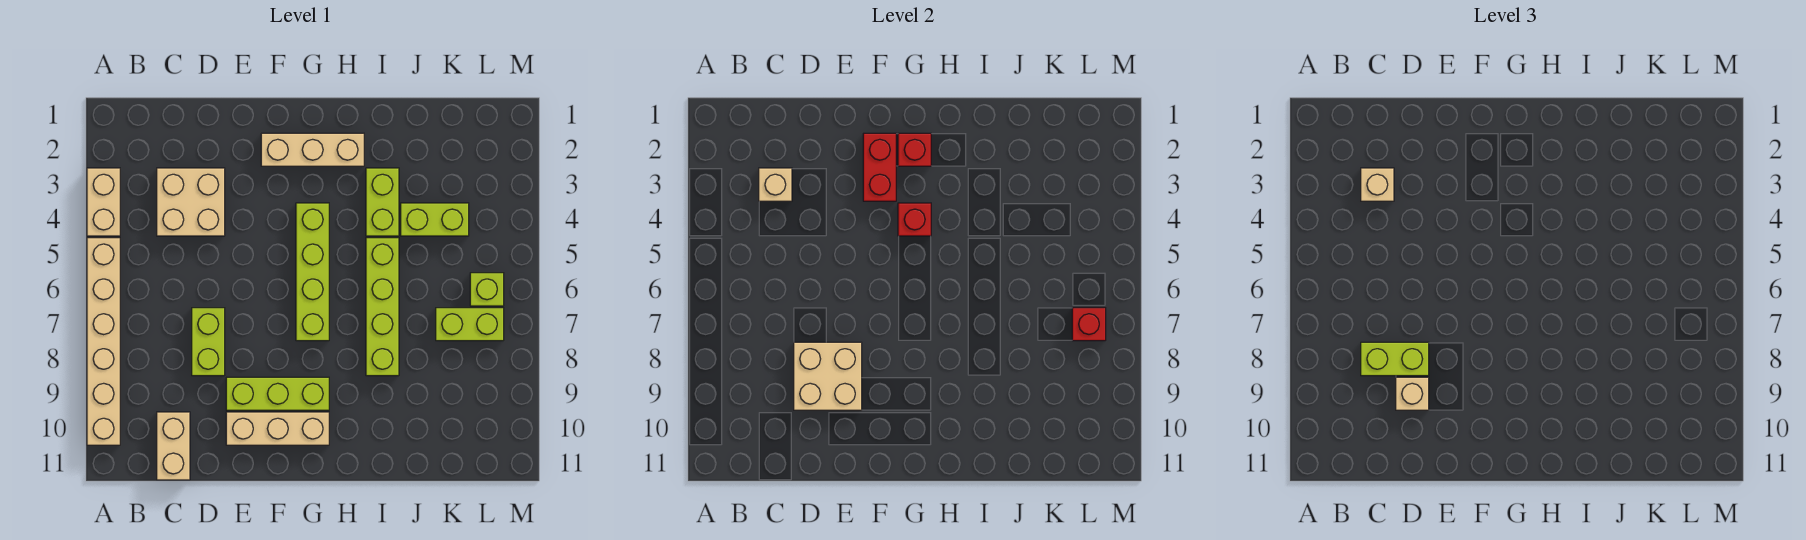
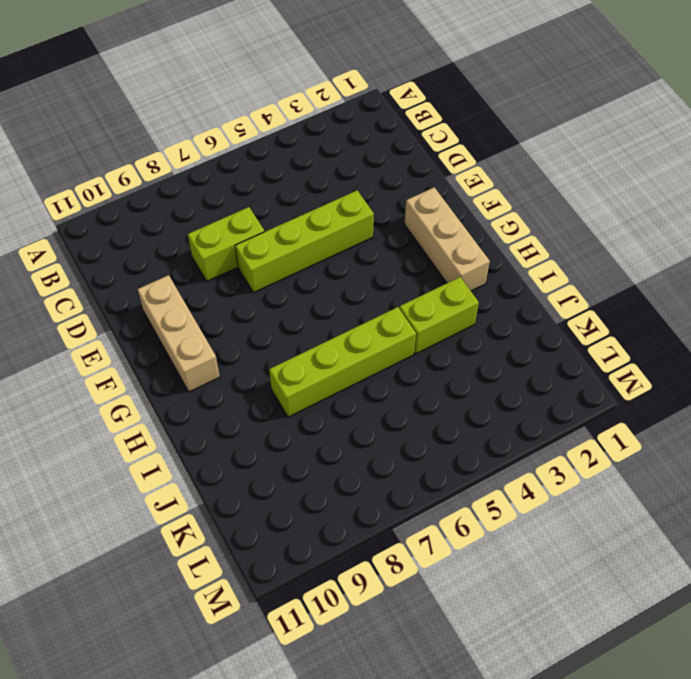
lime 1x4 brick [235,190,374,293] -> lime 1x4 brick moved to [296,203,329,341]
none -> tan 1x2 brick [87,168,120,236]
none -> tan 1x6 brick [87,238,120,445]
none -> tan 2x2 brick [157,168,225,236]

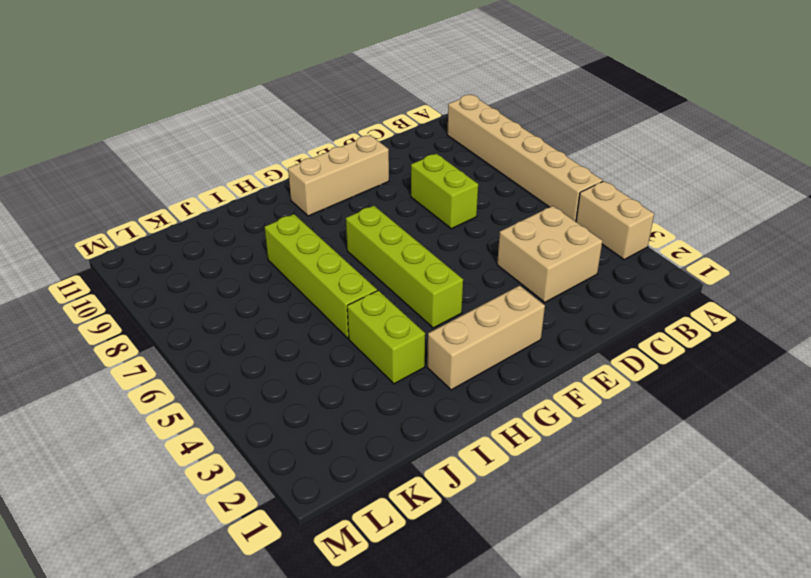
none -> tan 1x2 brick [157,412,190,480]
none -> lime 1x3 brick [226,377,329,410]
none -> lime 1x2 brick [401,203,469,236]

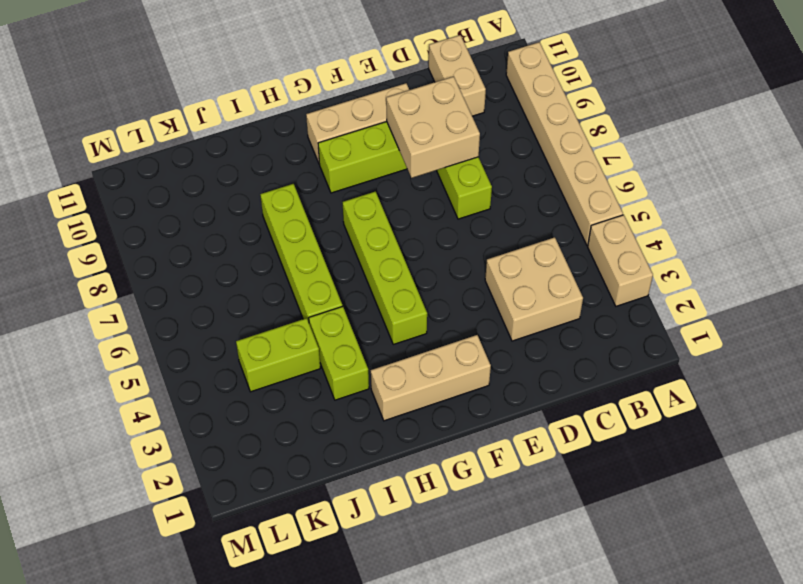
none -> lime 1x2 brick [436,308,504,341]
none -> lime 1x1 brick [470,273,504,306]
none -> tan 1x1 brick [759,168,792,201]

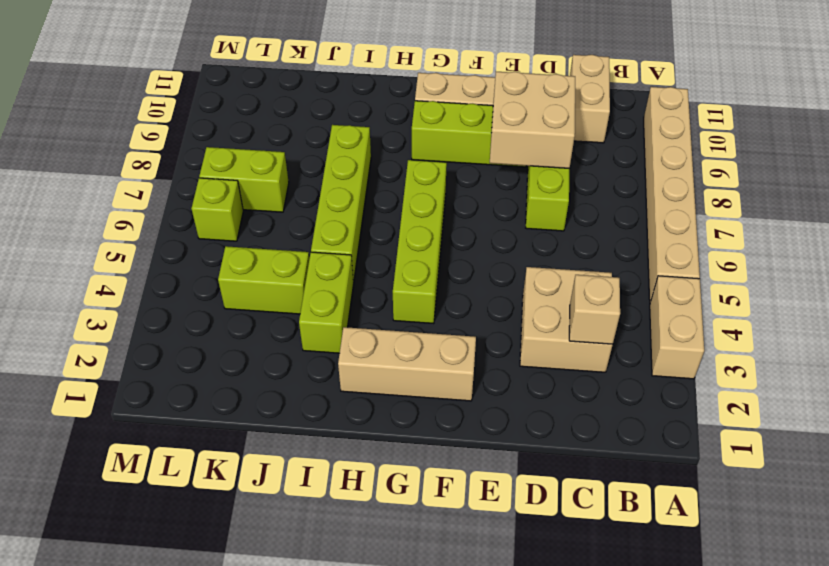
none -> red 1x2 brick [863,133,896,201]
none -> red 1x1 brick [898,133,931,166]
none -> red 1x1 brick [898,203,931,236]

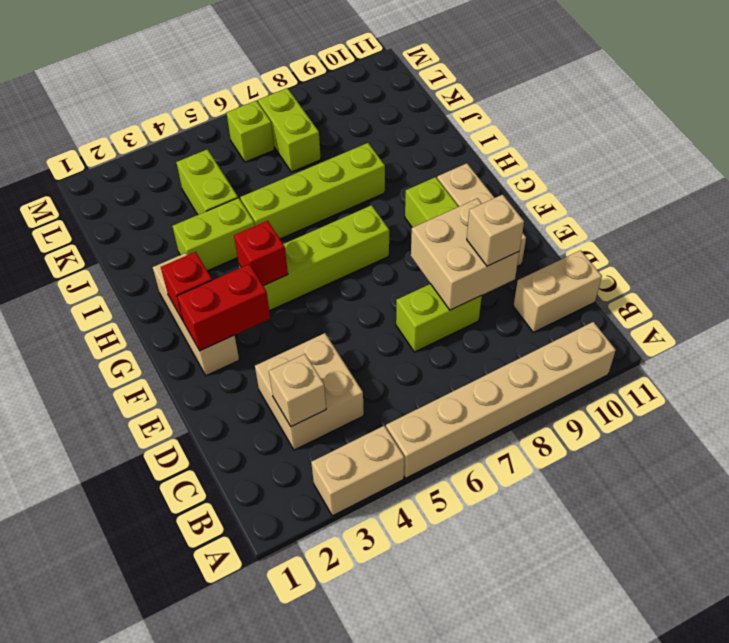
none -> red 1x1 brick [1072,308,1106,341]
none -> tan 1x1 brick [1361,168,1394,201]
none -> lime 1x2 brick [1361,342,1429,376]

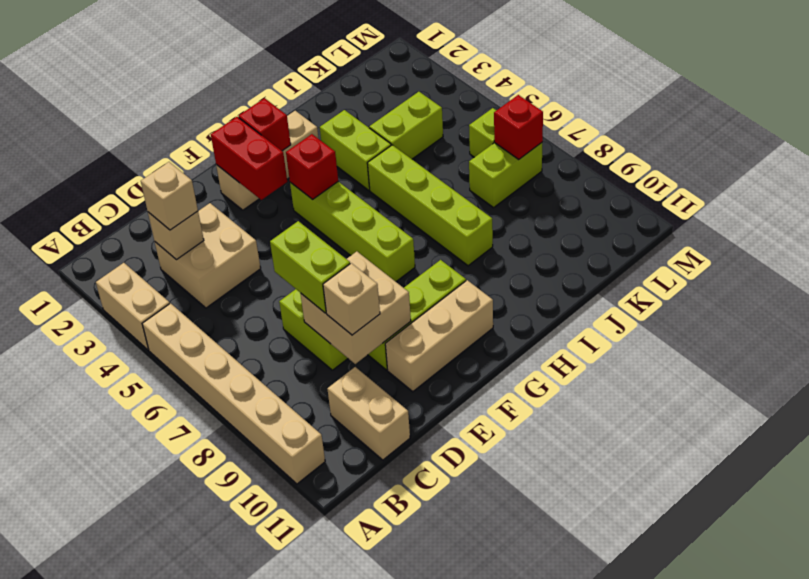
lime 1x2 brick [270,221,350,313] -> lime 1x2 brick turned to [1361,342,1429,376]

